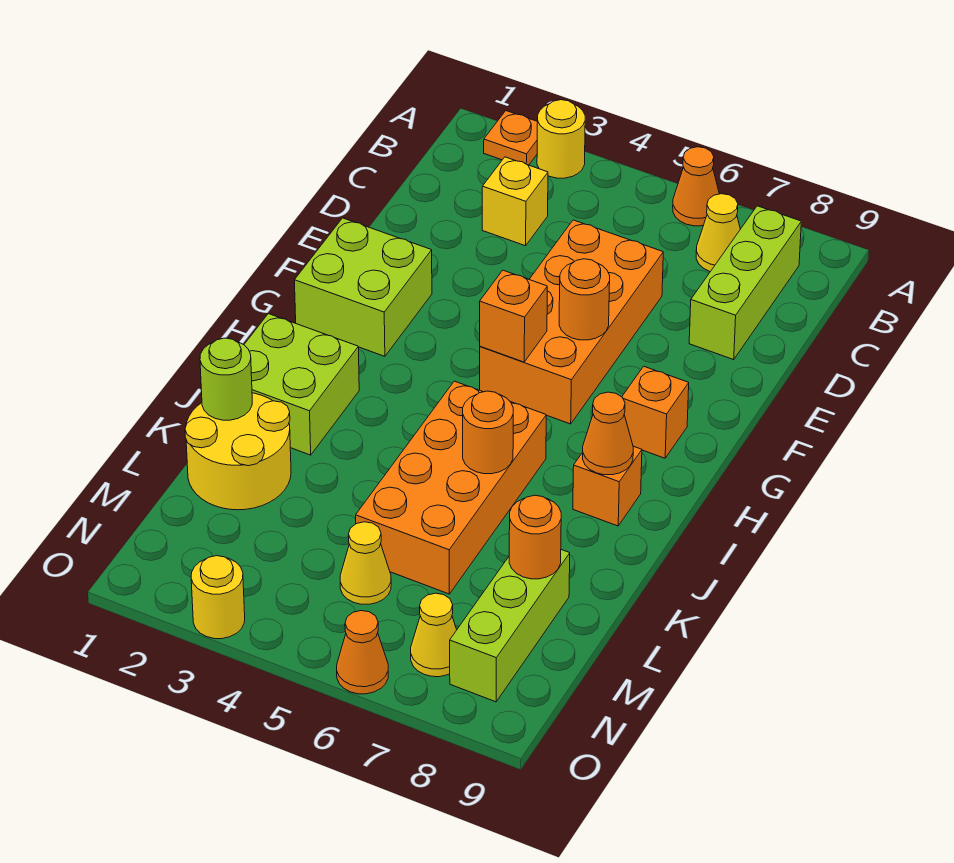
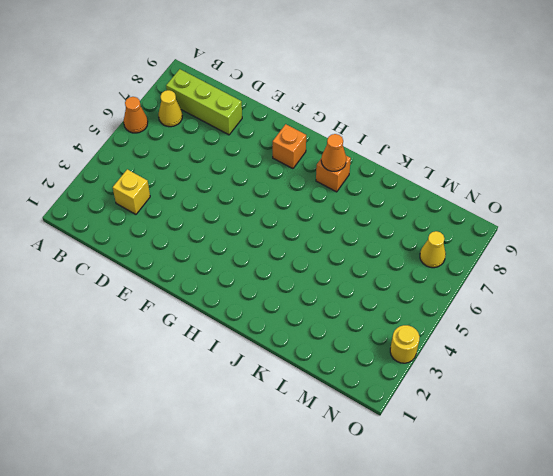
none -> orange 1x1 plate [484,111,538,165]
none -> yellow 1x1 round brick [537,100,585,178]
none -> orange 2x4 brick [480,220,663,424]

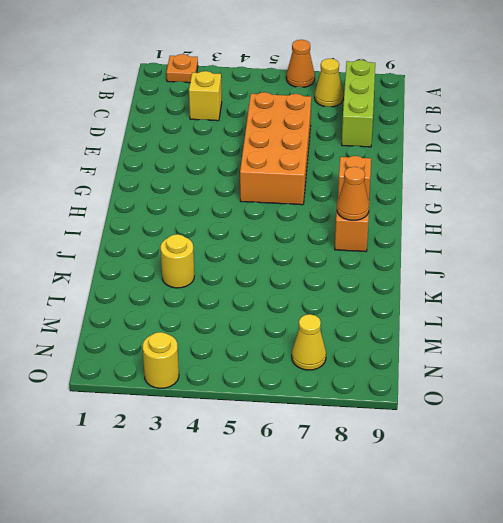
yellow 1x1 round brick [161,234,194,288] -> yellow 1x1 round brick moved to [537,100,585,178]
none -> lime 2x2 brick [294,218,432,356]
none -> lime 2x2 brick [244,314,359,455]
none -> orange 2x4 brick [356,381,546,594]

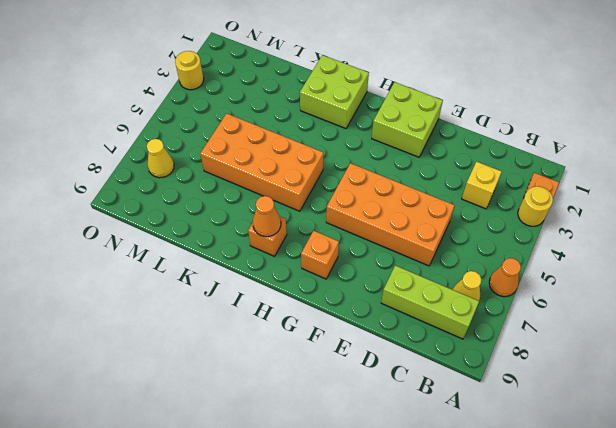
none -> yellow 2x2 round brick [185,393,291,510]
none -> lime 1x3 brick [450,550,570,702]
none -> yellow 1x1 cone [340,522,391,604]

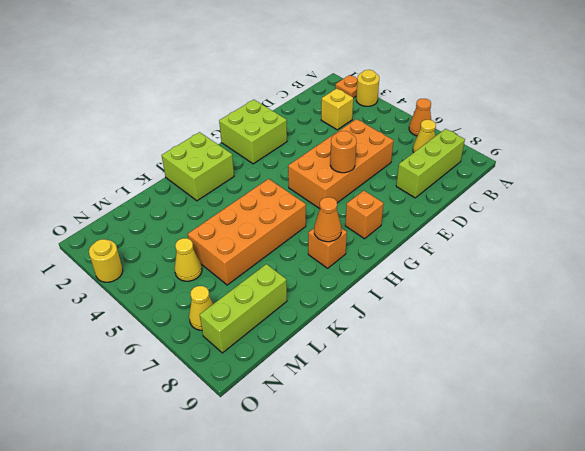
none -> yellow 2x2 round brick [185,393,291,510]
none -> orange 1x1 cone [337,611,388,694]
none -> orange 1x1 brick [480,270,547,362]

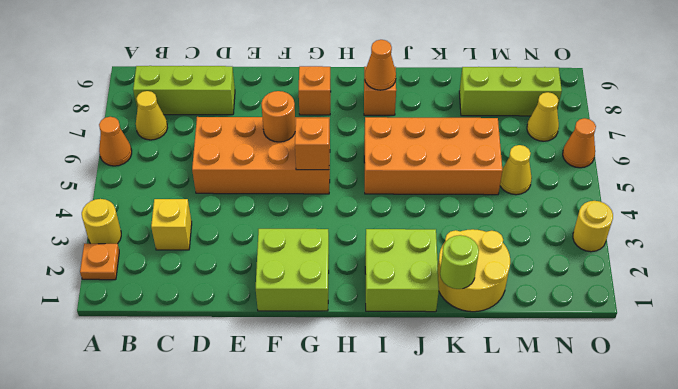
none -> orange 1x1 round brick [463,391,513,474]
none -> orange 1x1 round brick [509,495,561,579]

